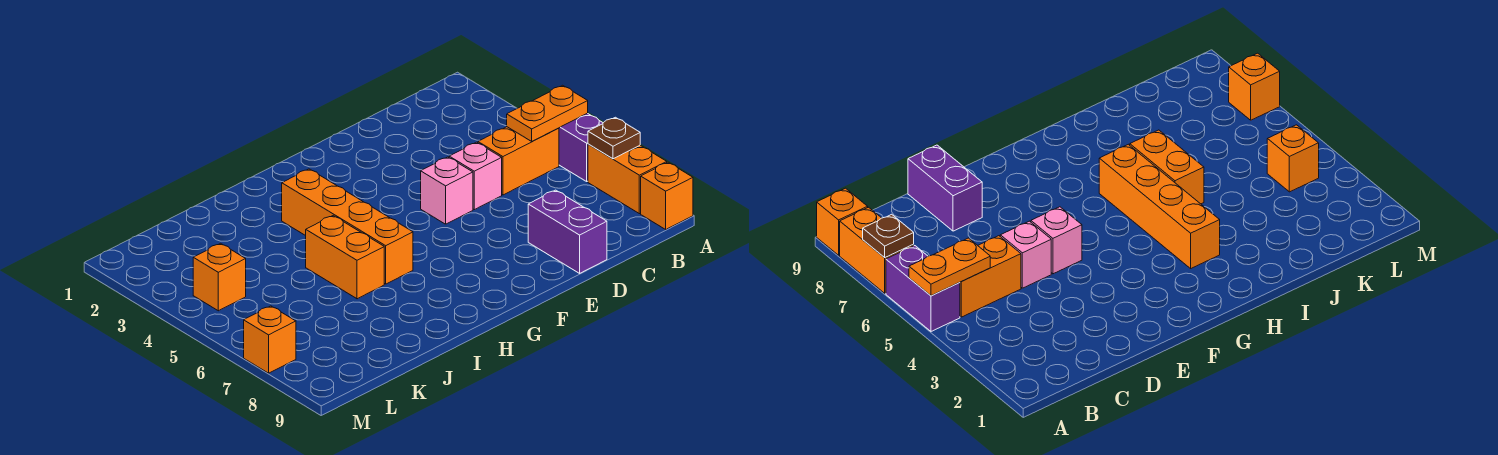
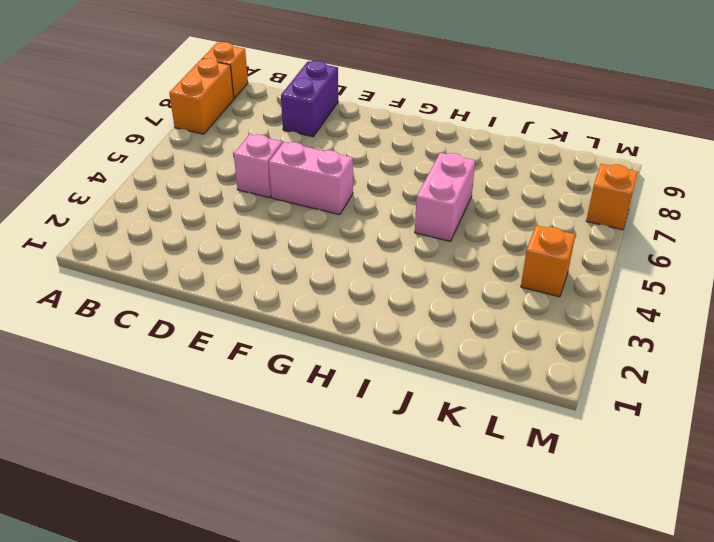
pink 1x2 brick [269,142,353,215] -> pink 1x1 brick [421,157,473,224]
pink 1x2 brick [415,153,475,241] -> orange 1x2 brick [306,216,384,299]
none -> purple 1x2 brick [559,113,603,181]
none -> orange 1x2 brick [478,127,559,195]
none -> orange 1x4 brick [282,169,413,284]

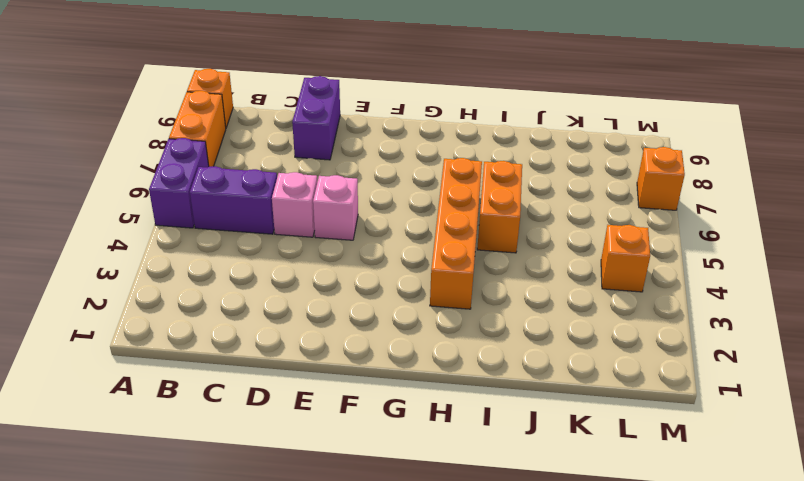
purple 1x2 brick [190,166,277,234] -> orange 1x2 brick [478,127,559,195]
none -> orange 1x2 plate [507,85,588,141]
none -> brown 1x1 plate [588,117,640,159]

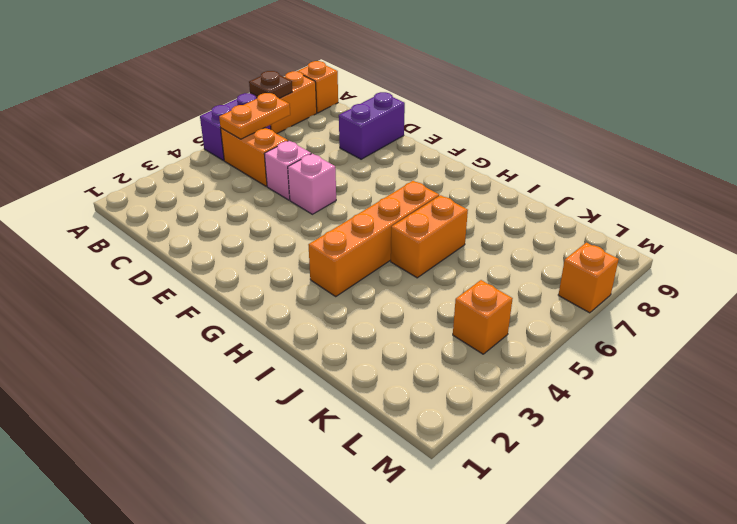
orange 1x2 plate [219,93,290,139] -> orange 1x2 plate turned to [507,85,588,141]

